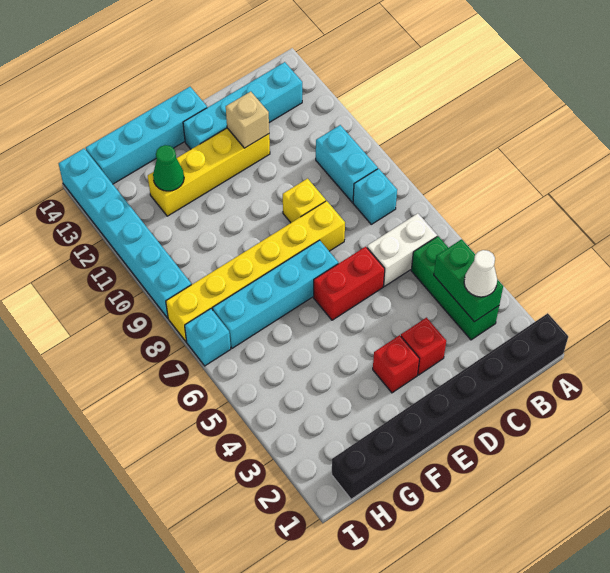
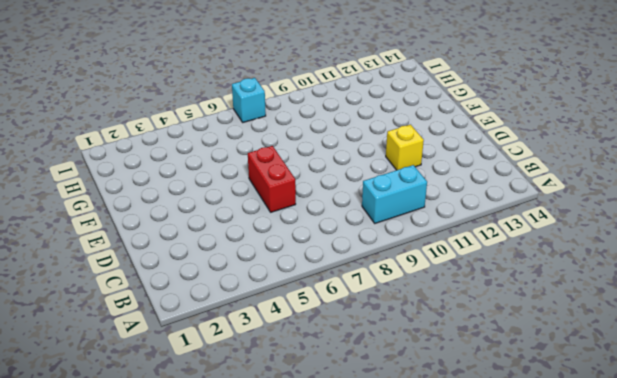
yellow 1x1 brick [386,125,424,170] -> yellow 1x1 brick moved to [283,179,326,223]
none -> black 1x8 brick [332,313,568,499]
none -> green 1x3 brick [411,236,499,340]
none -> white 1x2 brick [367,213,437,286]

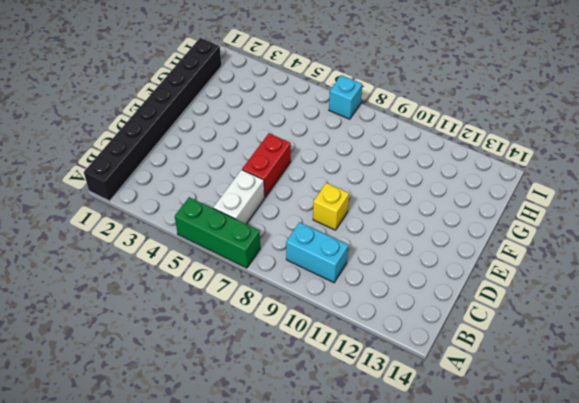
green 1x3 brick [175,197,260,268] -> green 1x3 brick moved to [411,236,499,340]
none -> cyan 1x1 brick [353,169,397,224]
none -> cyan 1x4 brick [183,62,302,149]
none -> red 1x1 brick [401,318,446,375]

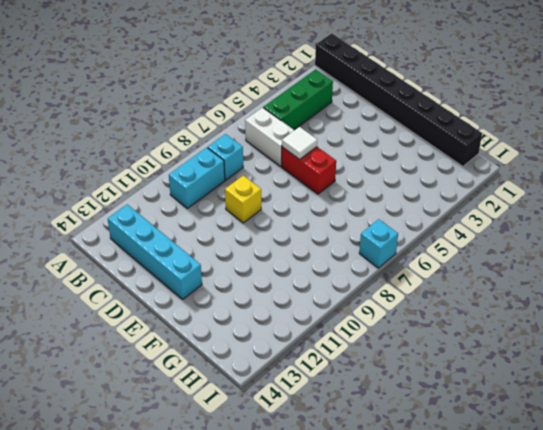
white 1x1 tile [282,127,317,159] -> none
none -> red 1x1 brick [401,318,446,375]
none -> yellow 1x6 brick [166,201,345,342]
none -> yellow 1x4 brick [148,128,270,216]

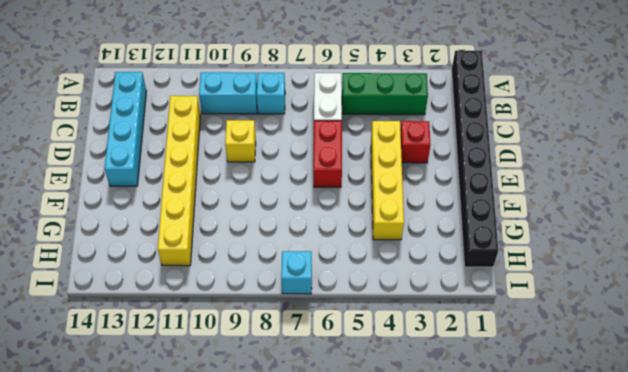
yellow 1x6 brick [158,96,200,266] -> yellow 1x6 brick moved to [166,201,345,342]
yellow 1x4 brick [371,121,404,240] -> yellow 1x4 brick moved to [148,128,270,216]
none -> red 1x1 brick [373,335,419,393]
none -> cyan 1x4 brick [212,240,338,348]
none -> cyan 1x4 brick [86,87,207,184]

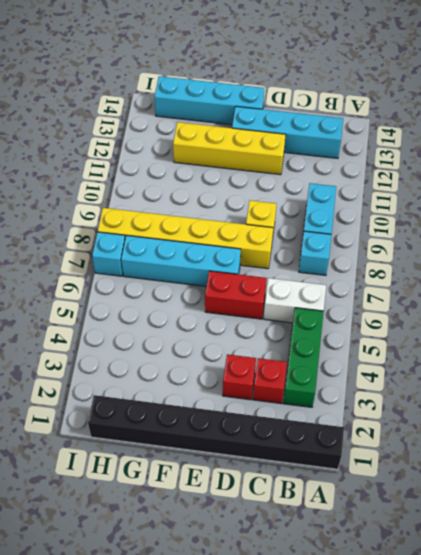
red 1x1 brick [253,358,287,404] -> red 1x1 brick moved to [373,335,419,393]
none -> cyan 1x6 brick [59,149,191,318]
none -> green 1x2 brick [434,239,503,322]
none -> tan 1x1 brick [226,92,269,148]

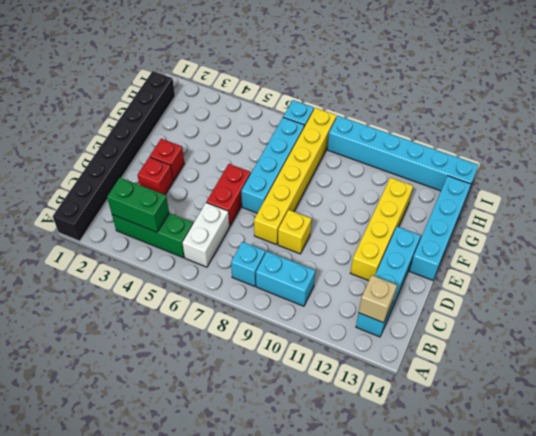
tan 1x1 brick [359,275,397,323] -> tan 1x1 brick moved to [226,92,269,148]
none -> green 1x1 cone [153,145,184,191]
none -> white 1x1 cone [464,250,497,297]

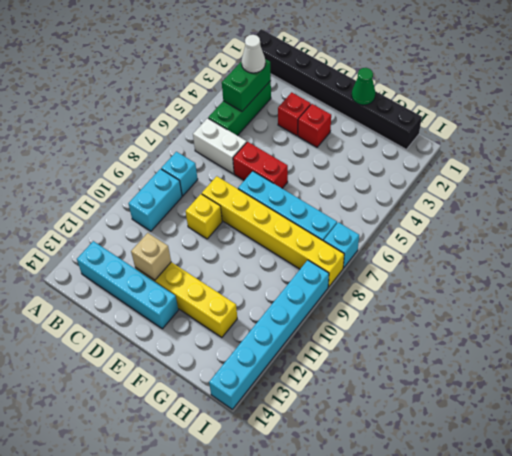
green 1x1 cone [352,68,376,105] -> green 1x1 cone moved to [153,145,184,191]
none -> cyan 1x4 brick [86,87,207,184]

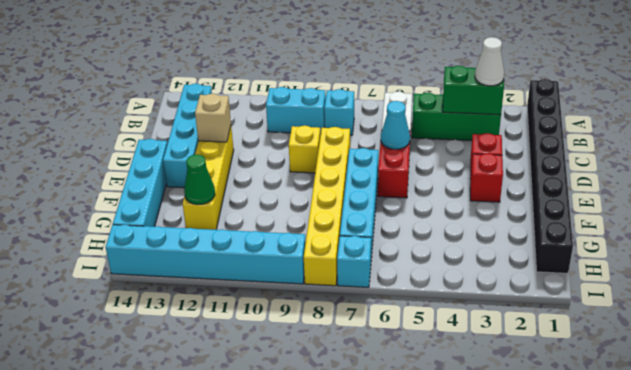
cyan 1x1 cone [381,101,410,149] -> none

